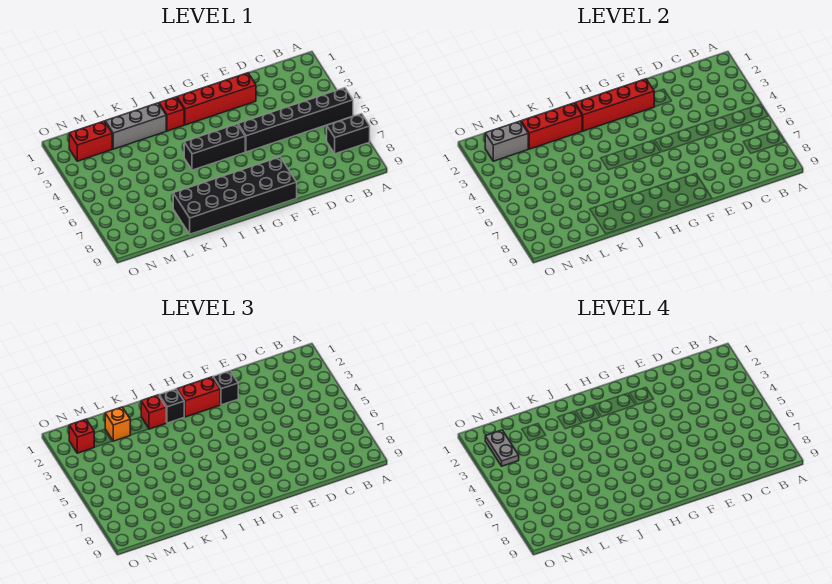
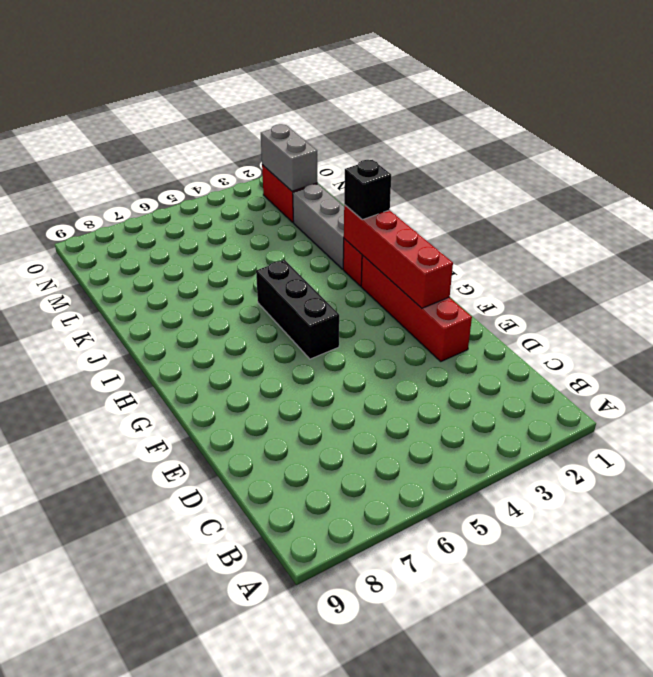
none -> black 1x6 brick [238,88,353,152]
none -> black 1x2 brick [327,114,370,154]
none -> black 2x6 brick [173,157,297,234]

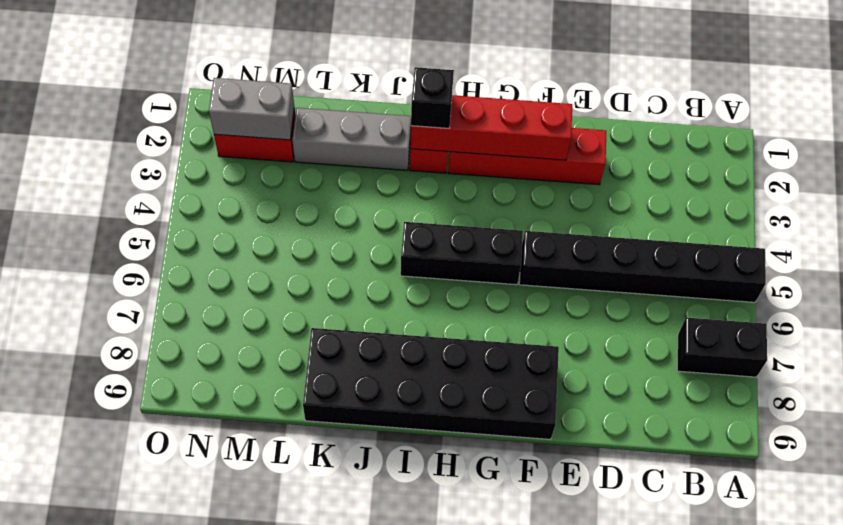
none -> red 1x3 brick [521,103,582,149]
none -> black 1x1 brick [213,371,238,405]
none -> red 1x2 brick [177,377,220,417]

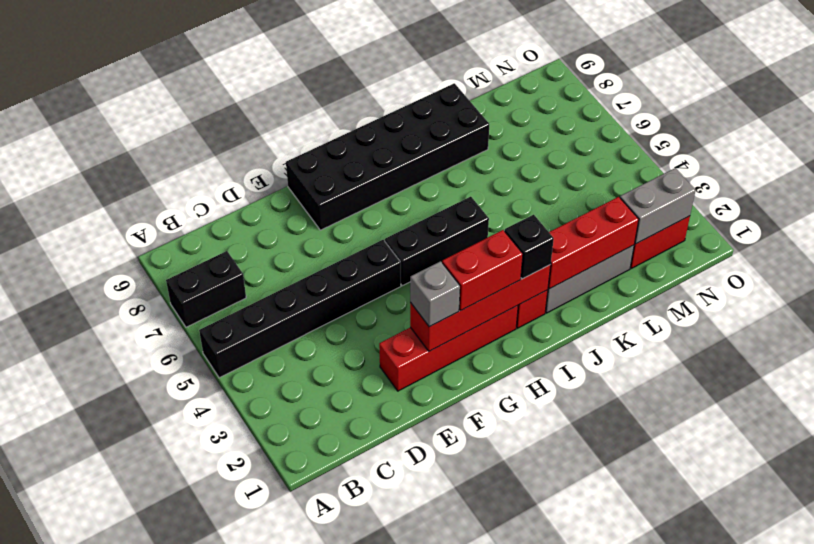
grey 1x1 brick [410,261,460,327] -> black 1x1 brick [213,371,238,405]
none -> red 1x1 brick [141,395,166,429]
none -> orange 1x1 brick [105,407,130,441]
none -> red 1x1 brick [69,419,94,453]

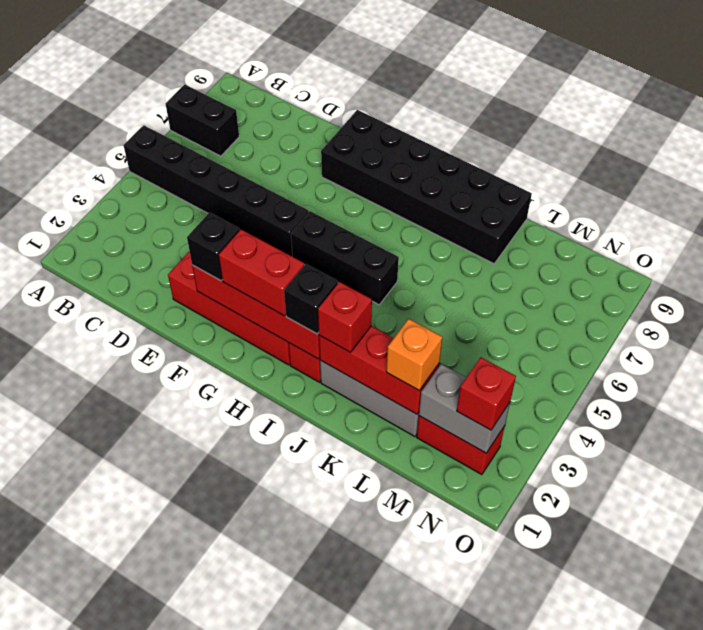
none -> grey 1x2 plate [485,430,519,466]

